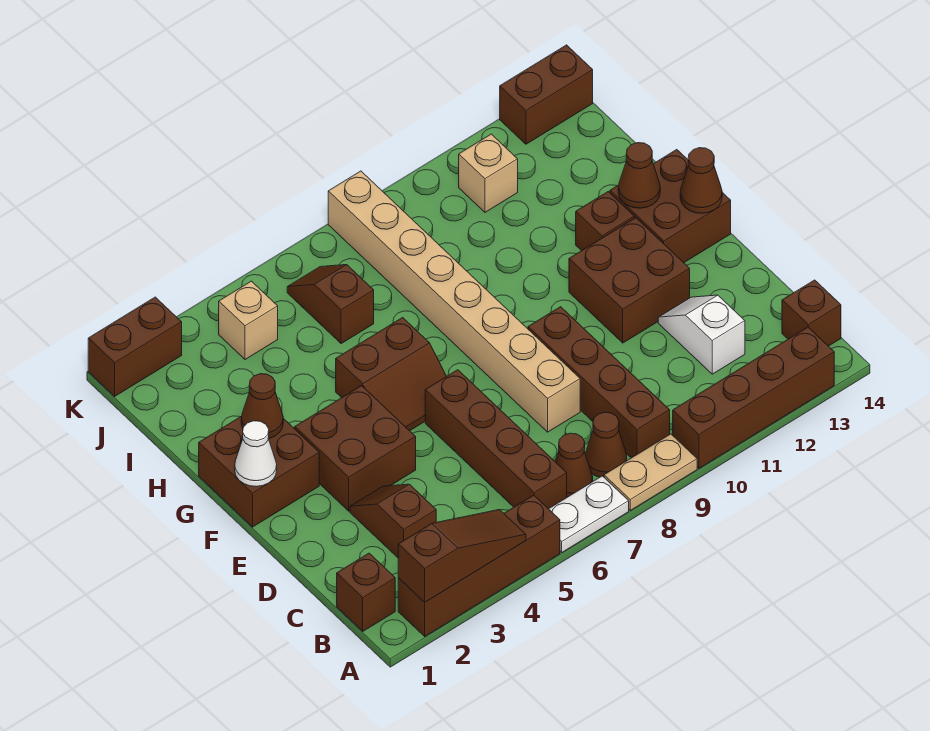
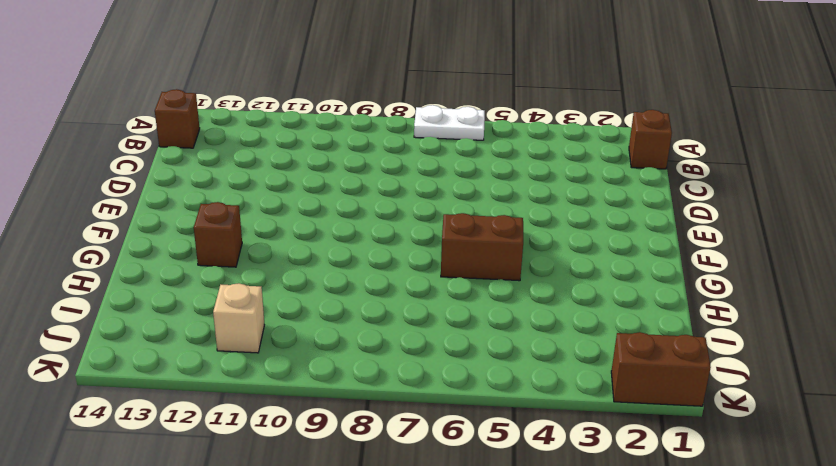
none -> brown 1x4 brick [398,495,560,636]
none -> tan 1x2 plate [604,434,697,510]
none -> brown 1x4 brick [673,327,834,468]

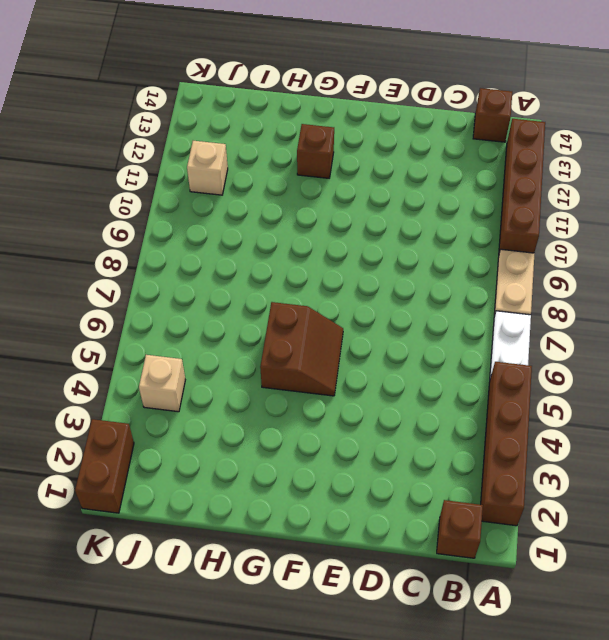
none -> brown 1x4 brick [425,370,567,509]
none -> brown 1x1 cone [555,433,593,497]
none -> brown 1x1 cone [585,412,627,477]

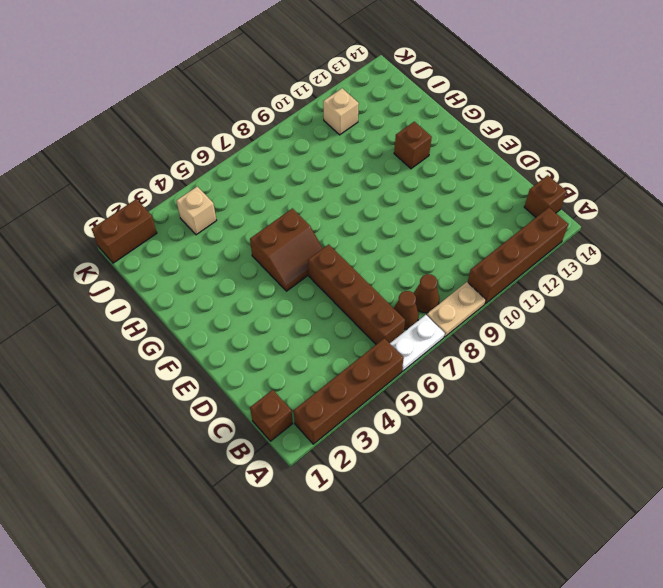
none -> brown 1x4 brick [528,307,670,458]
none -> brown 1x2 slope [350,484,436,558]
none -> white 1x2 slope [658,295,745,374]

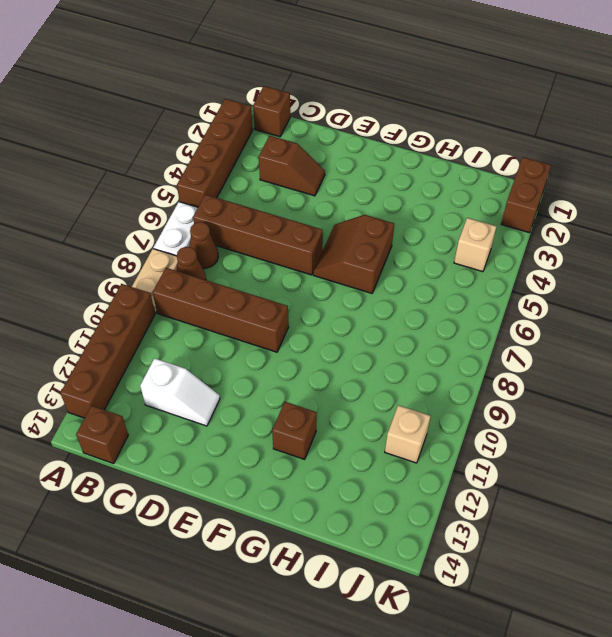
none -> tan 1x8 brick [328,171,580,432]
none -> brown 2x2 brick [295,386,416,511]
none -> brown 2x2 brick [569,218,690,343]

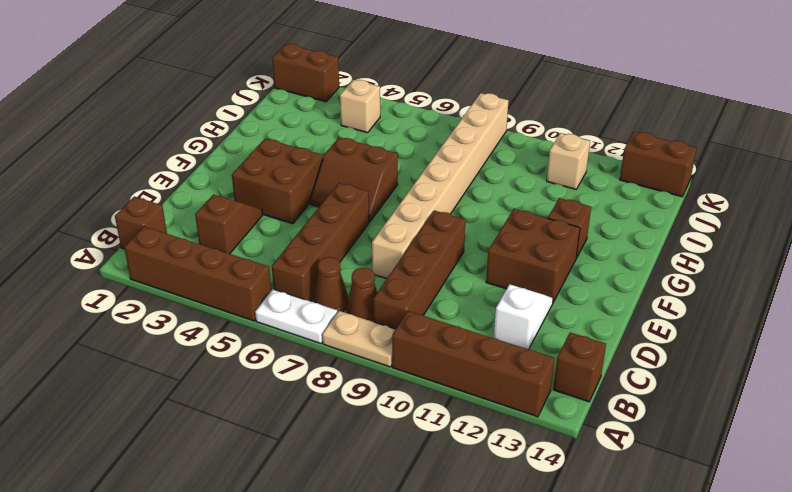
none -> brown 2x2 brick [199,416,319,527]
none -> brown 2x2 brick [610,150,731,262]
none -> brown 1x2 slope [287,265,374,344]

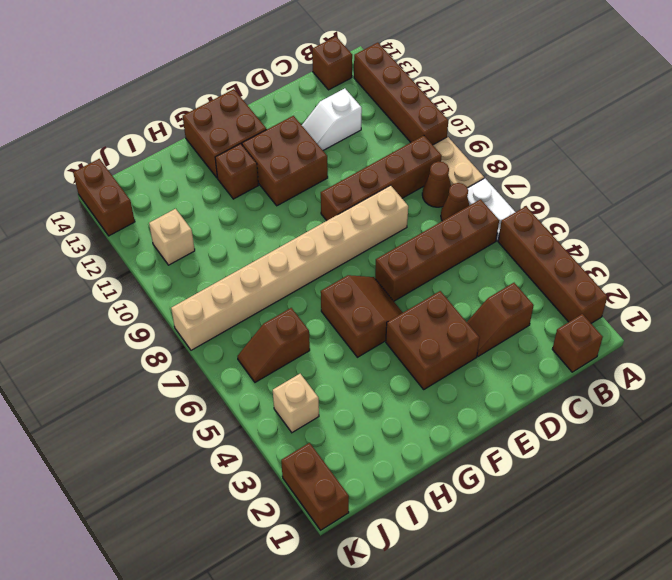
none -> brown 2x2 brick [199,416,319,527]
none -> brown 1x3 slope [398,510,526,602]
none -> white 1x1 cone [235,421,277,487]

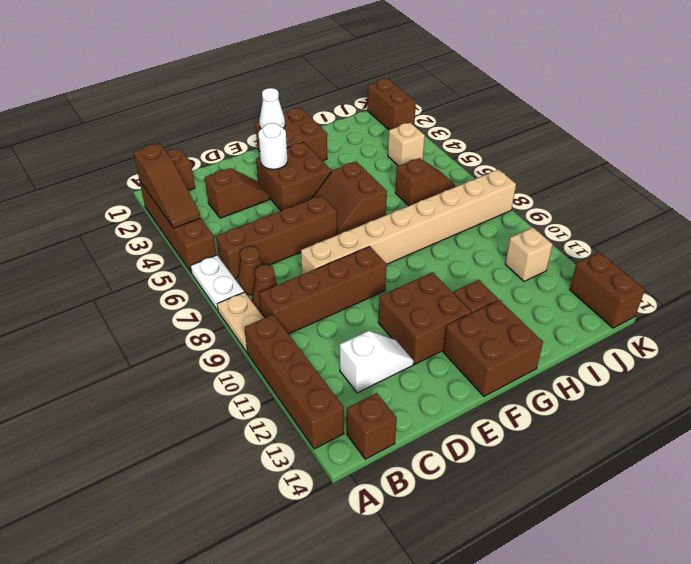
white 1x1 round brick [258,123,288,169] -> none
none -> brown 1x1 cone [680,148,722,213]
none -> brown 1x1 cone [241,374,283,439]
none -> brown 1x1 cone [618,143,660,208]

